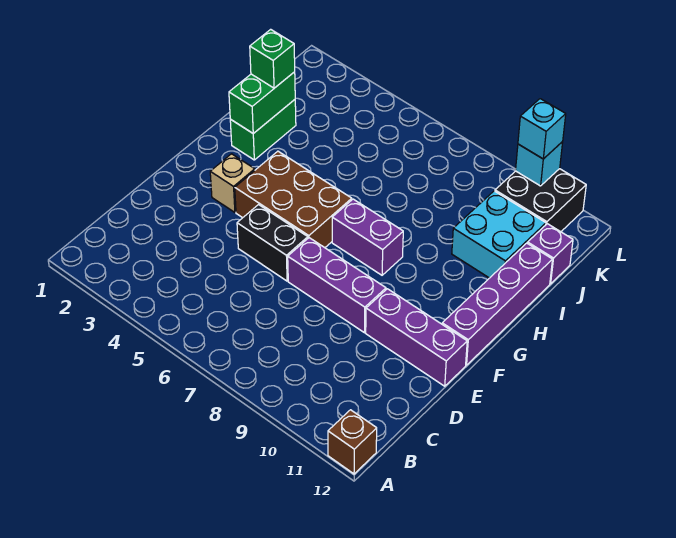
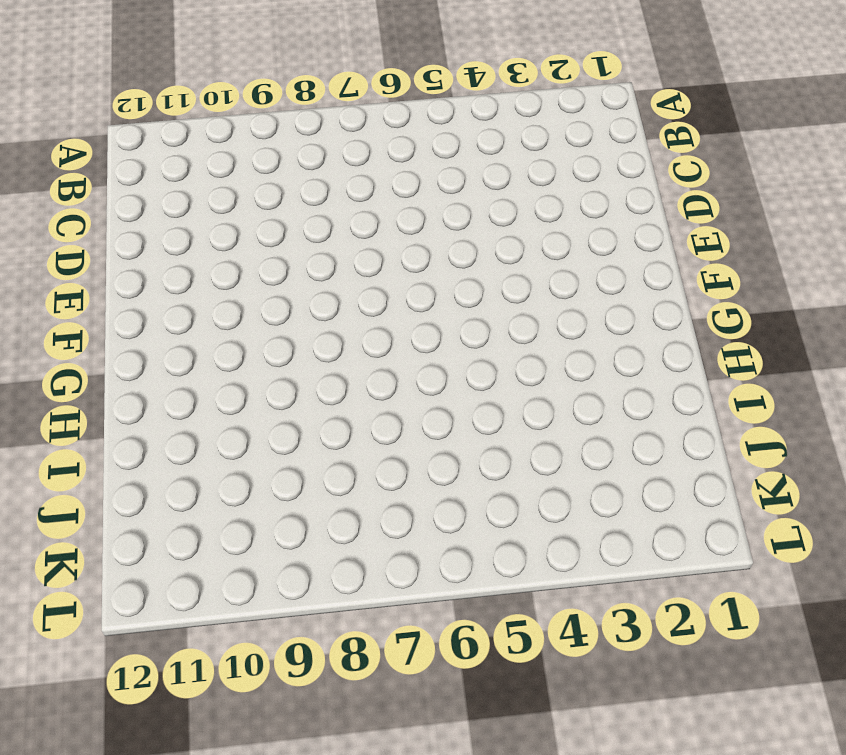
none -> brown 1x1 brick [328,410,377,474]
none -> black 1x2 brick [237,205,308,281]
none -> purple 1x3 brick [288,238,386,333]

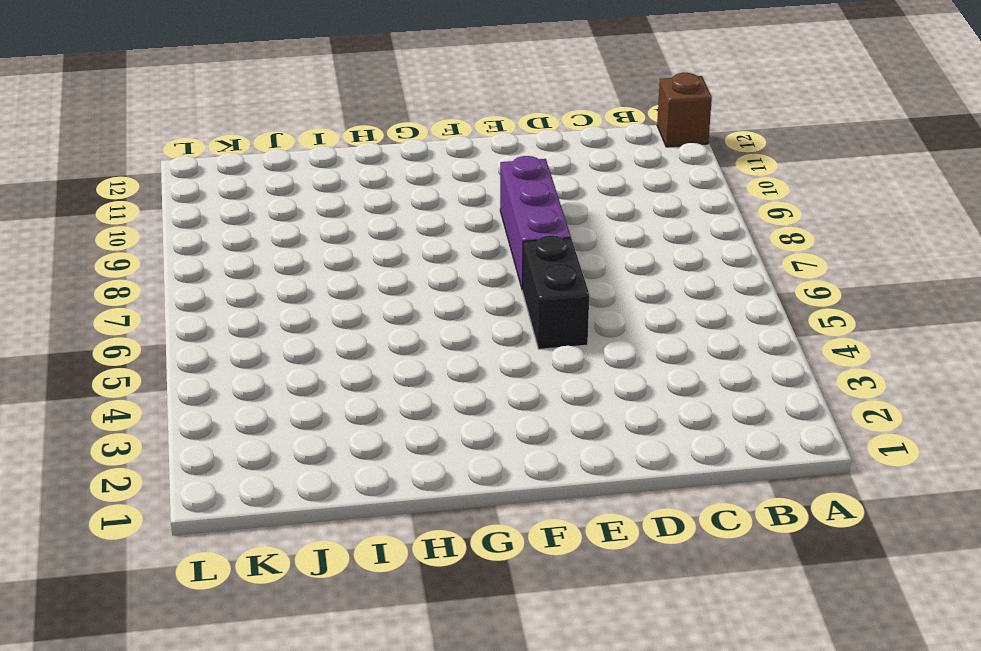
none -> purple 1x3 brick [366,289,467,386]
none -> tan 1x1 brick [210,154,255,212]
none -> brown 2x3 brick [235,151,352,248]

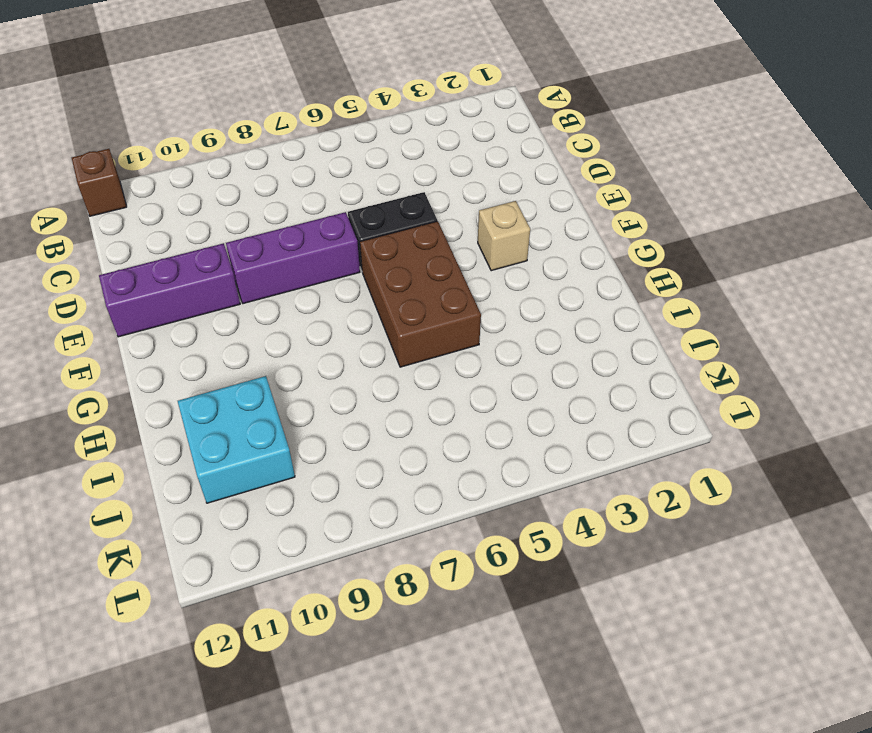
brown 2x3 brick [360,221,481,367] -> brown 2x3 brick turned to [235,151,352,248]
none -> purple 1x4 brick [442,243,553,365]
none -> purple 1x2 brick [332,199,403,275]
none -> green 1x2 brick [230,100,296,160]

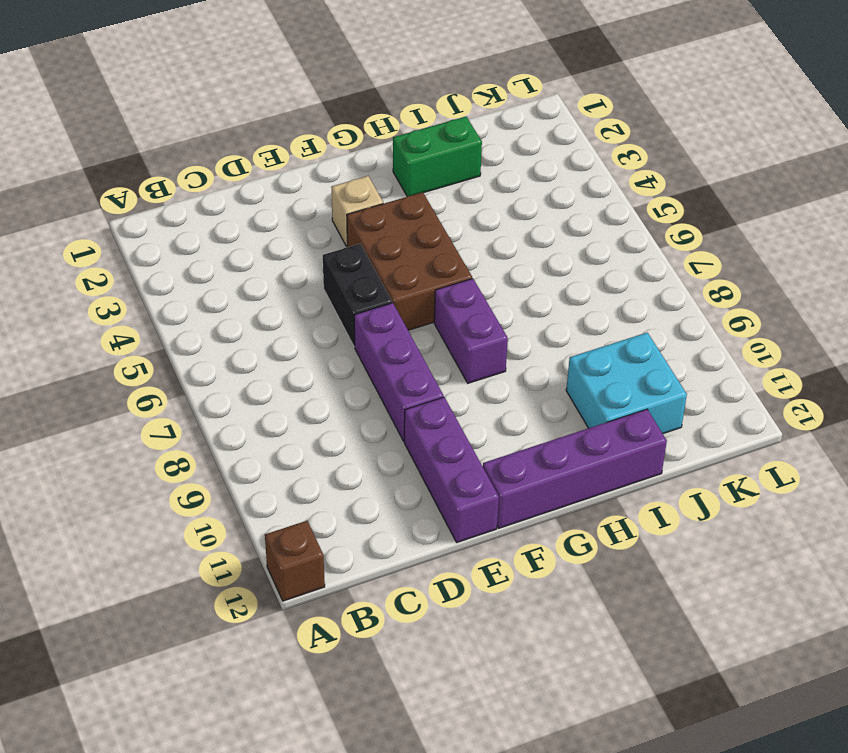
none -> purple 1x1 brick [528,224,573,284]
none -> black 2x2 brick [495,169,586,232]
none -> green 1x2 brick [229,72,295,133]

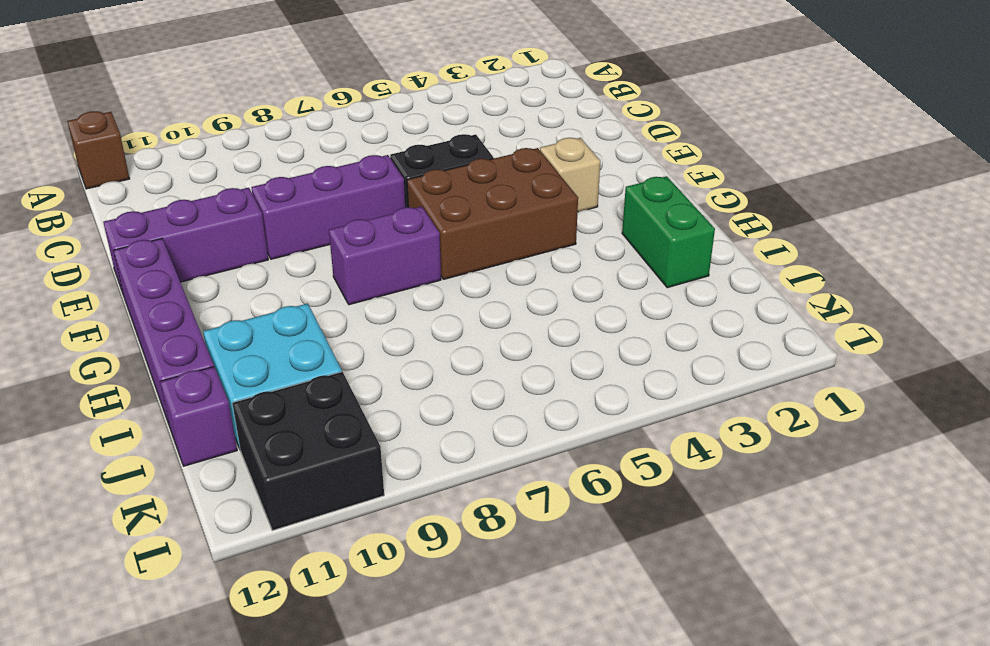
none -> green 1x2 brick [229,72,295,133]
none -> cyan 1x1 brick [516,142,563,186]
none -> green 1x1 brick [250,29,295,88]

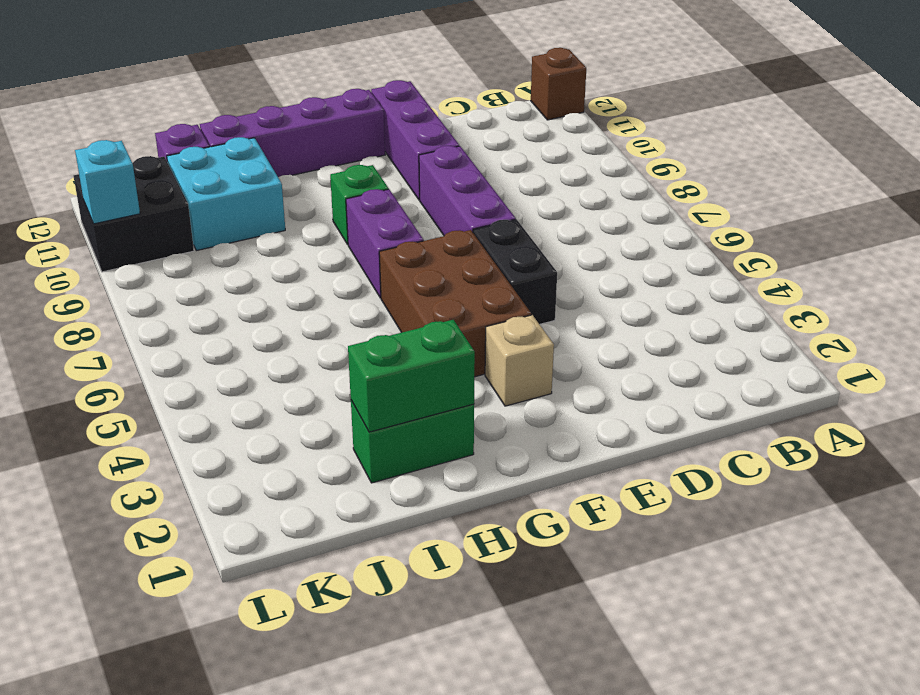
green 1x1 brick [330,165,389,244] -> green 1x1 brick moved to [250,29,295,88]
none -> cyan 1x1 brick [518,99,566,159]

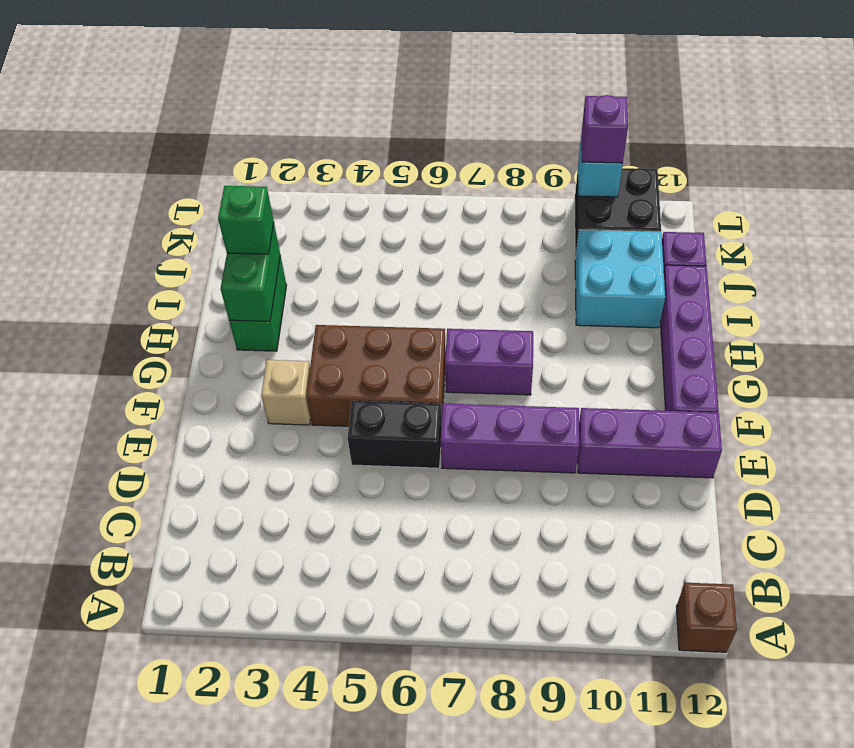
purple 1x1 brick [582,95,628,163] -> cyan 1x1 brick [518,99,566,159]

